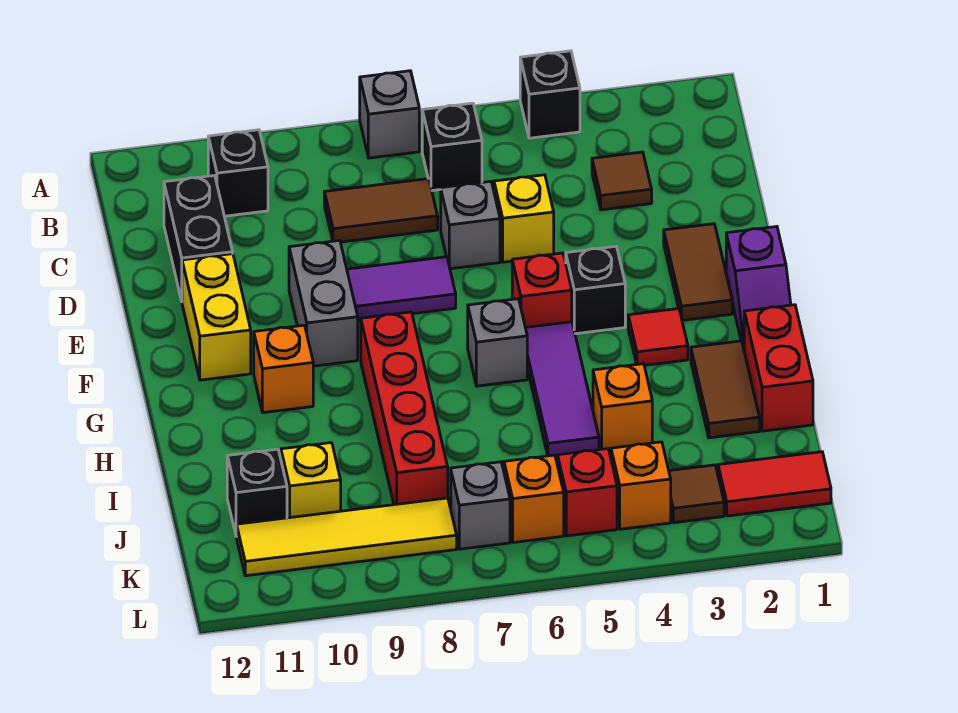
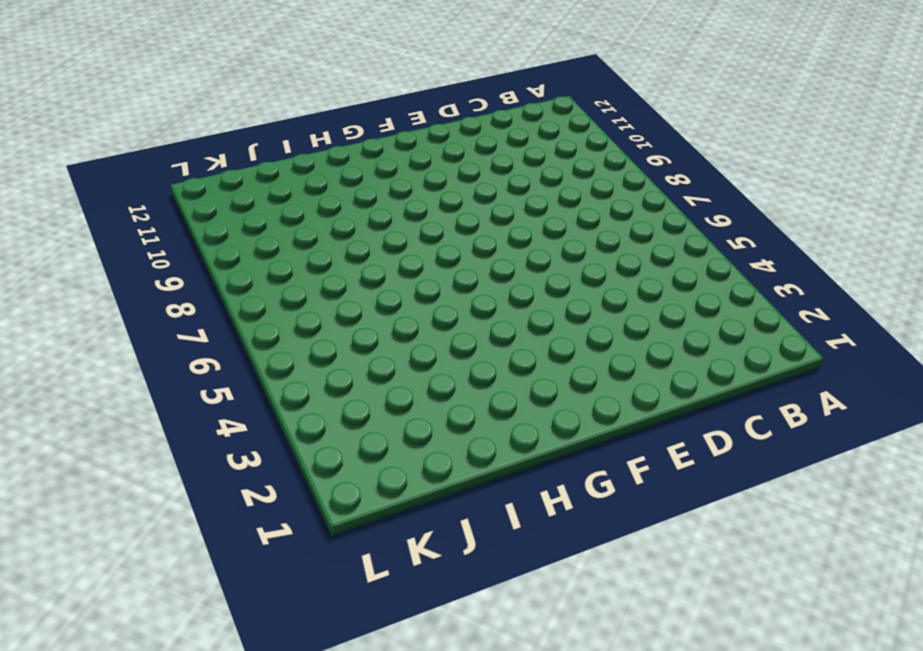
none -> black 1x1 brick [520,51,580,138]
none -> grey 1x1 brick [360,71,419,158]
none -> black 1x1 brick [422,103,482,191]
none -> black 1x1 brick [208,130,268,216]

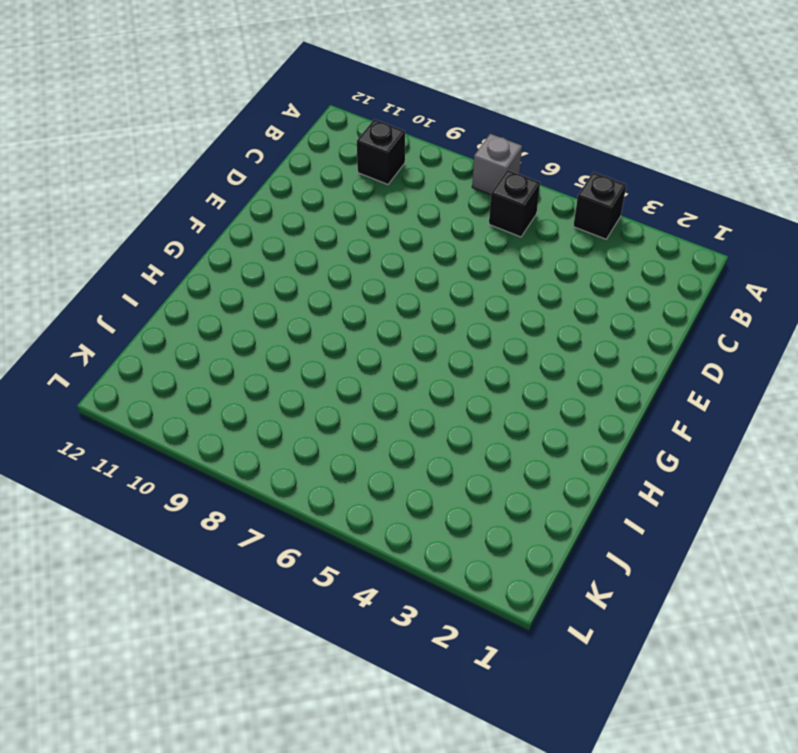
none -> brown 1x1 tile [592,152,652,210]
none -> brown 1x2 tile [324,179,438,242]
none -> black 1x2 brick [164,175,233,301]
none -> yellow 1x1 brick [494,175,554,262]

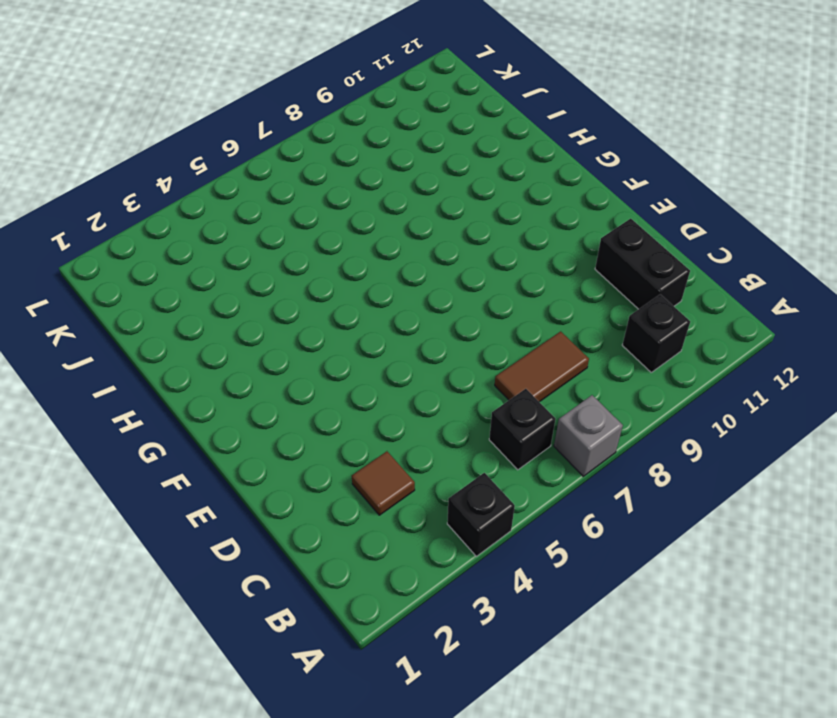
none -> yellow 1x1 brick [494,175,554,262]
none -> grey 1x1 brick [441,181,500,269]
none -> brown 1x2 tile [664,224,732,320]
none -> purple 1x2 tile [347,257,456,320]

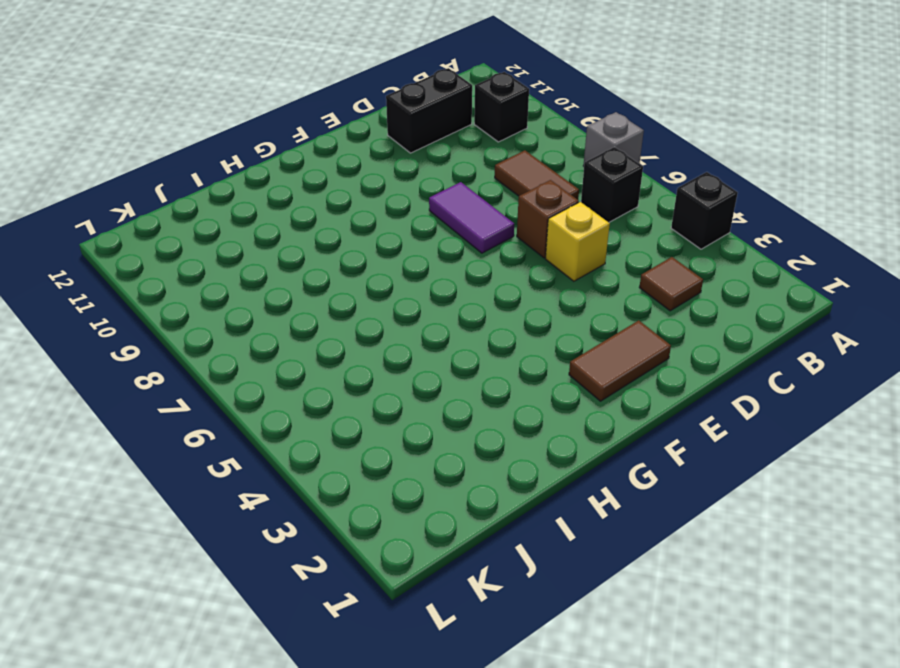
brown 1x1 brick [517,180,579,258] -> grey 1x1 brick [441,181,500,269]
none -> grey 1x2 brick [289,240,358,366]
none -> yellow 1x2 brick [182,254,251,380]
none -> purple 1x2 slope [726,227,791,348]
none -> black 1x1 brick [566,246,625,334]

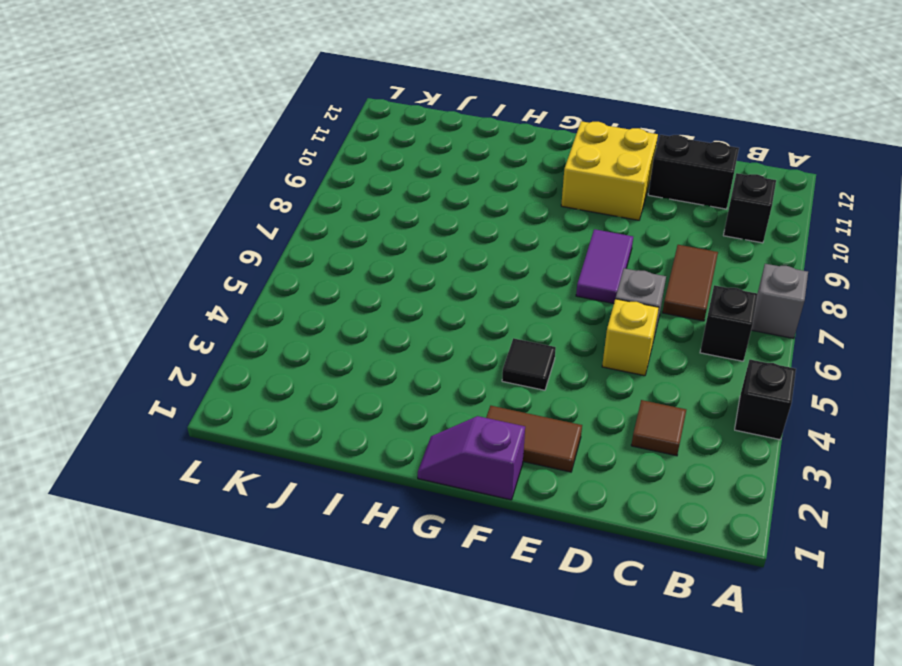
yellow 2x2 brick [561,121,658,220] -> yellow 1x2 brick [182,254,251,380]
black 1x1 tile [502,338,556,390] -> black 1x1 brick [566,246,625,334]
none -> grey 1x2 brick [289,240,358,366]
none -> red 1x1 brick [512,253,572,327]
none -> red 1x1 tile [628,308,688,365]
none -> purple 1x3 tile [525,322,599,457]

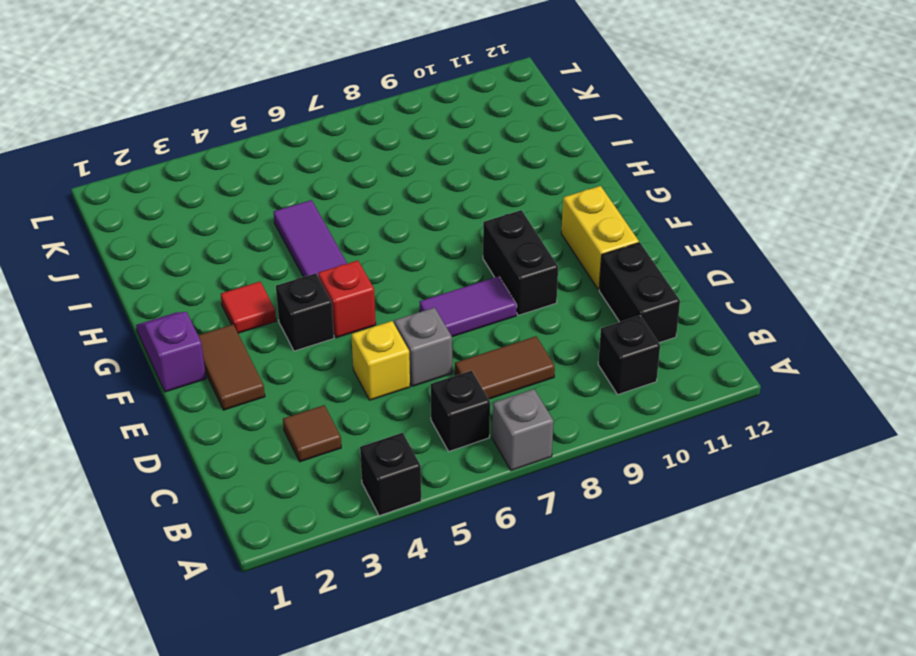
black 1x2 brick [483,210,558,315] -> grey 1x2 brick [289,240,358,366]
none -> grey 1x1 brick [468,299,527,386]
none -> red 1x4 brick [361,312,448,505]
none -> orange 1x1 brick [254,325,313,413]
none -> red 1x2 brick [744,305,813,431]

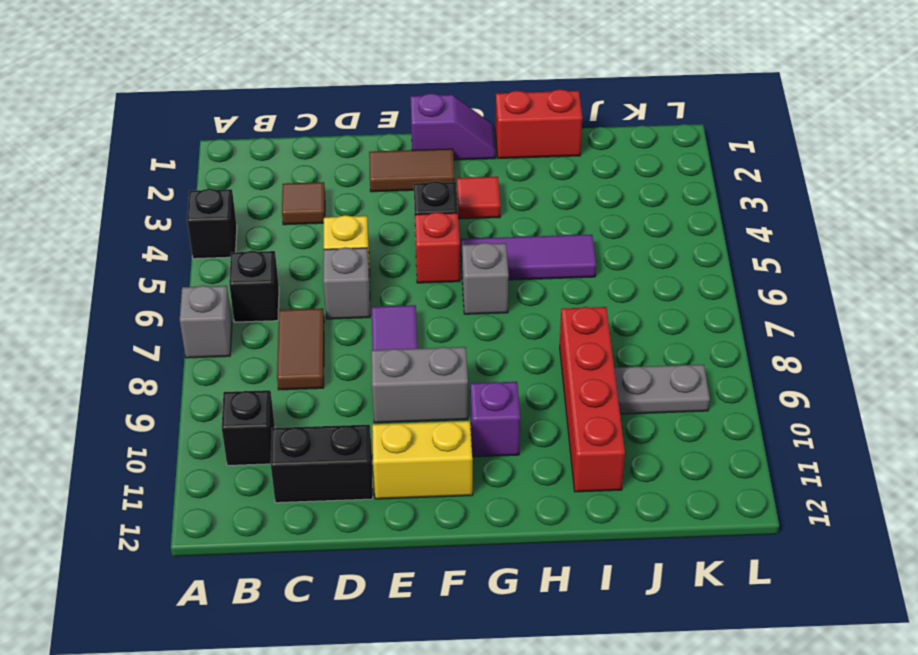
purple 1x1 brick [470,382,520,457] -> orange 1x1 brick [254,325,313,413]
red 1x4 brick [560,307,625,492] -> red 1x4 brick turned to [361,312,448,505]
grey 1x2 plate [614,365,710,414] -> yellow 1x4 tile [237,498,457,576]
none -> brown 1x2 tile [691,341,760,438]
none -> orange 1x1 brick [593,364,652,450]
none -> yellow 1x1 brick [281,443,341,518]
none -> black 1x1 brick [227,449,287,537]

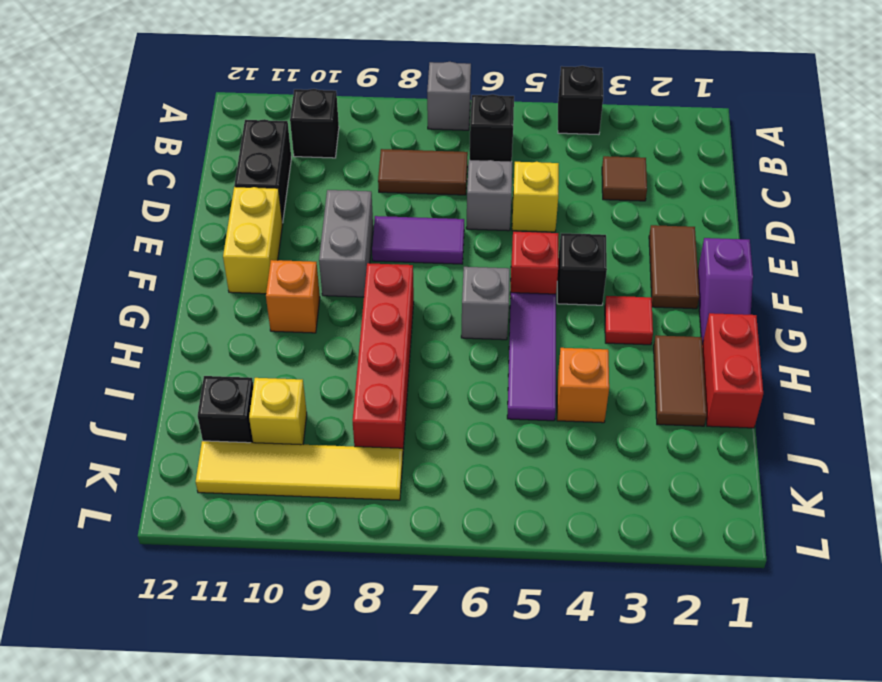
none -> red 1x2 tile [718,452,831,516]
none -> brown 1x1 tile [669,465,724,523]
none -> orange 1x1 brick [611,442,671,529]
none -> red 1x1 brick [558,449,617,536]

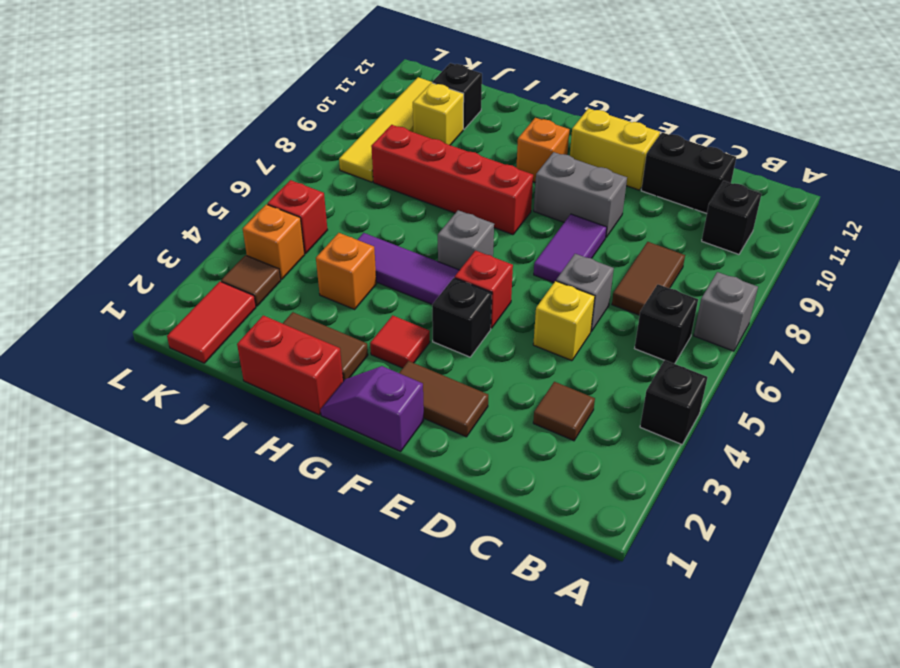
none -> orange 1x1 brick [504,455,564,543]
none -> grey 1x1 brick [451,462,510,549]

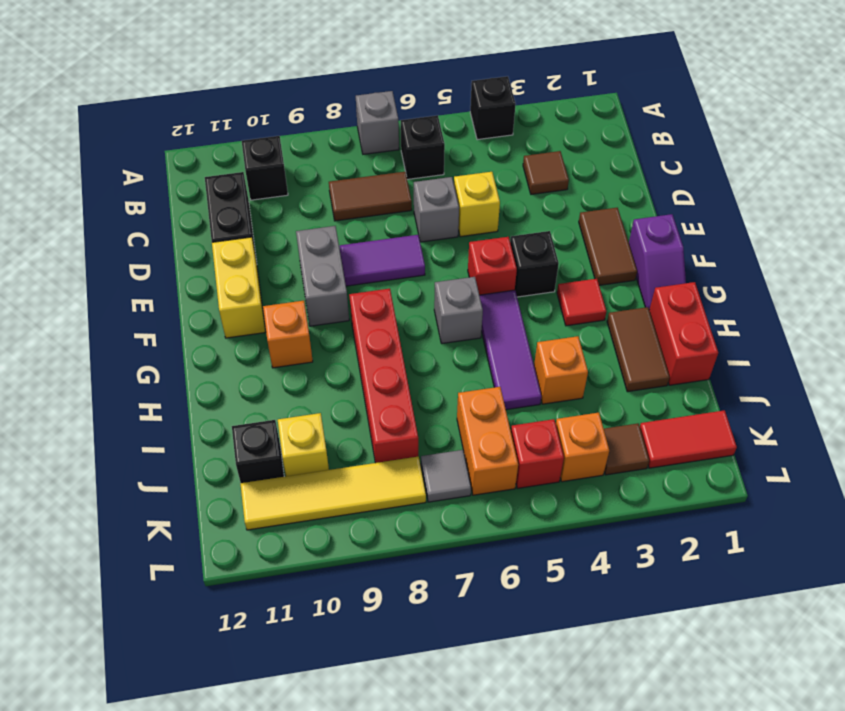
orange 1x2 brick [457,387,518,495] -> orange 1x1 brick [504,455,564,543]
grey 1x1 tile [421,450,471,502] -> grey 1x1 brick [451,462,510,549]

